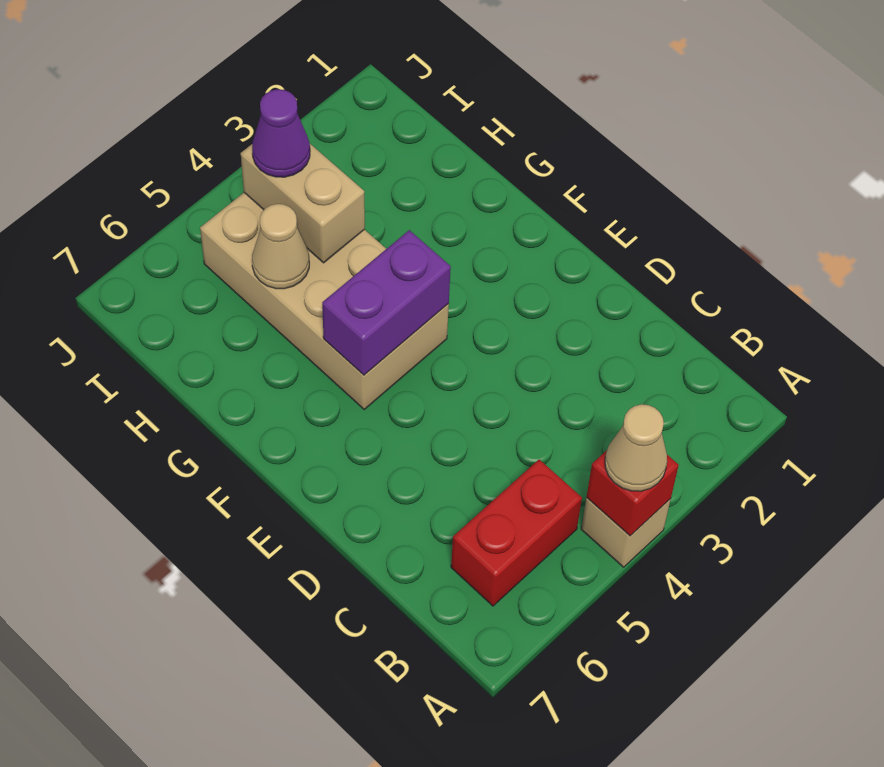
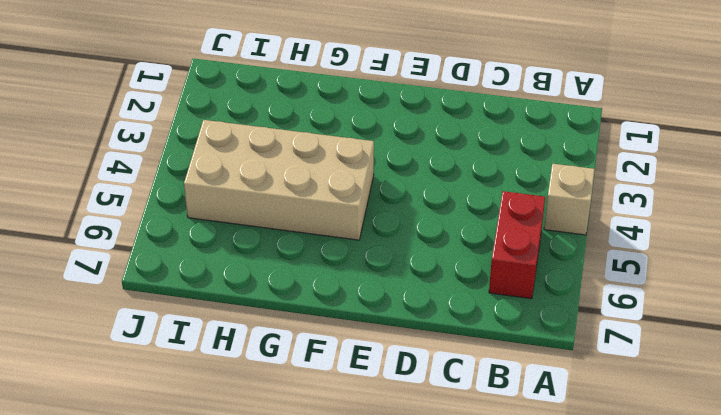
none -> red 1x1 brick [586,451,679,536]
none -> purple 1x2 brick [322,230,451,375]

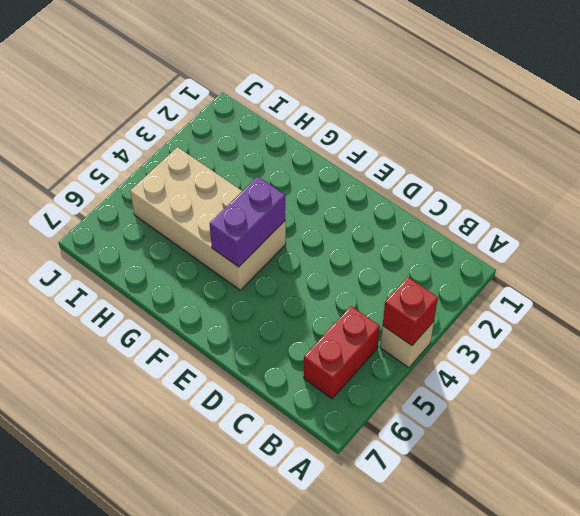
none -> tan 1x2 brick [241,144,365,263]
none -> tan 1x1 cone [252,204,309,289]

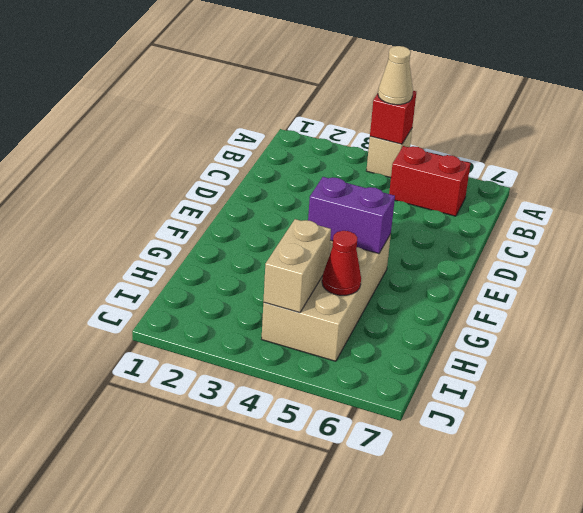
red 1x1 cone [322,231,361,295] -> tan 1x1 cone [252,204,309,289]
none -> purple 1x1 cone [252,89,310,177]

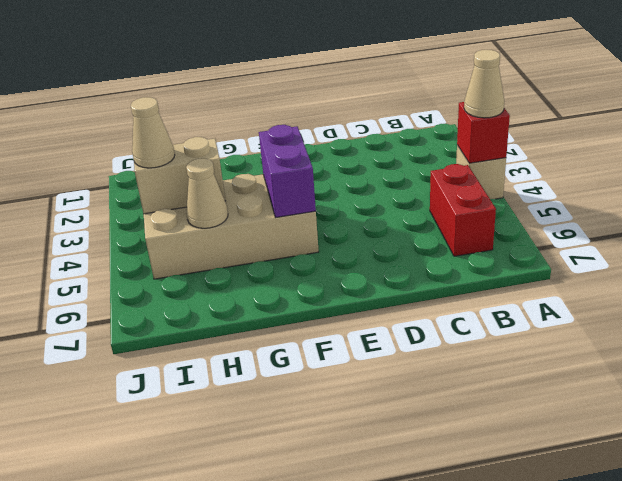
tan 1x1 cone [131,97,175,168] -> purple 1x1 cone [252,89,310,177]

